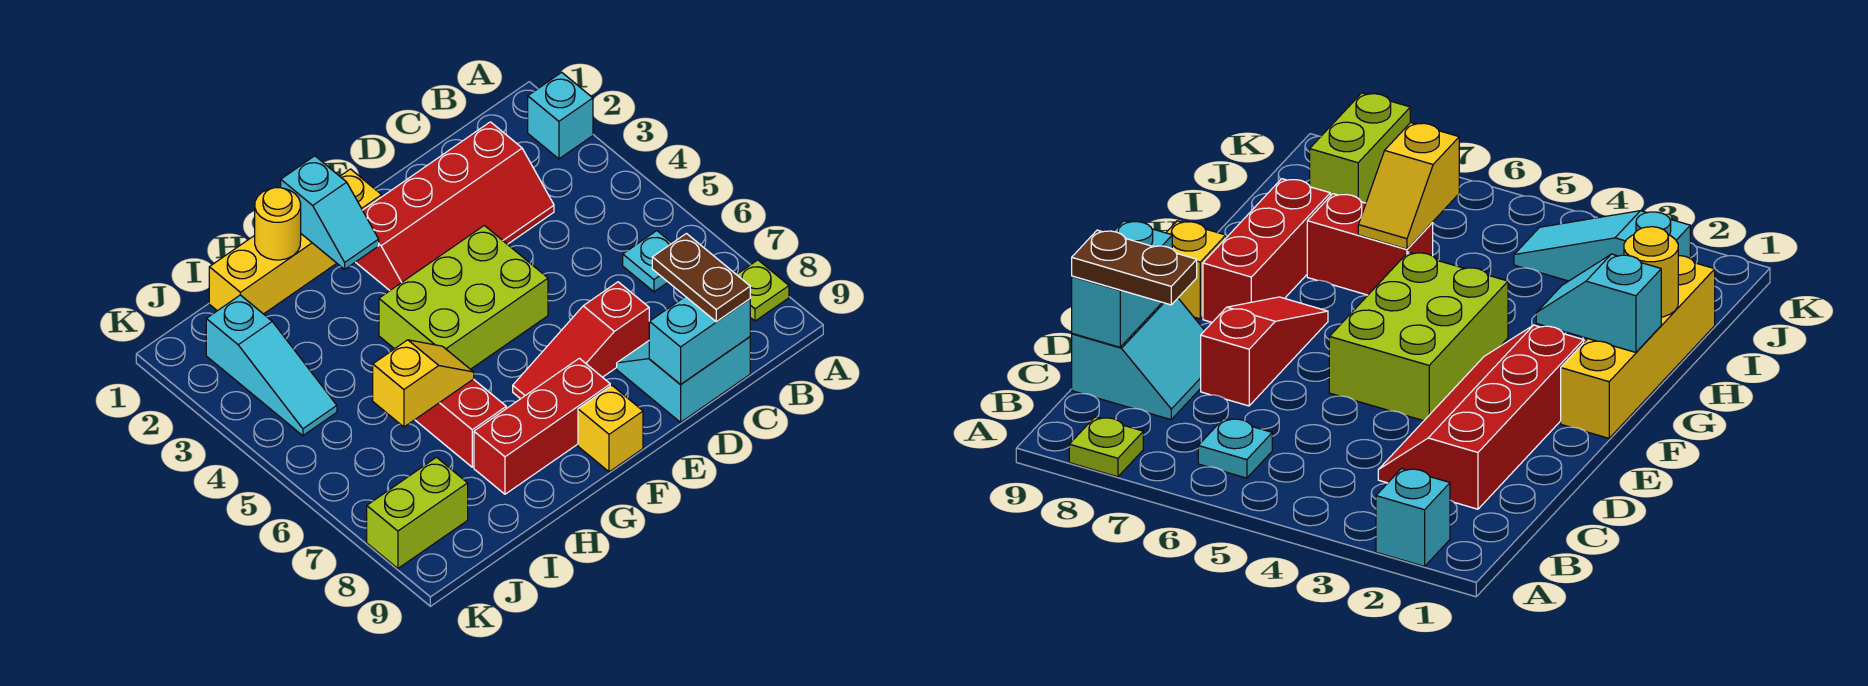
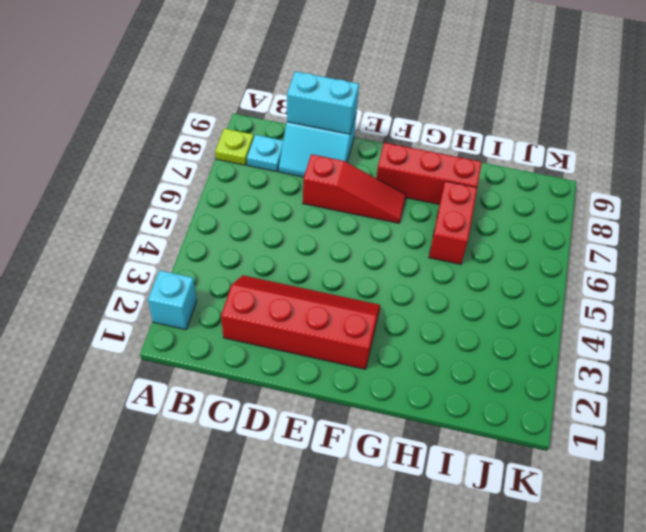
cyan 1x1 plate [247,135,283,172] -> cyan 1x1 plate moved to [623,231,672,292]
none -> lime 2x3 brick [379,225,548,369]
none -> yellow 1x4 brick [209,169,382,314]
none -> yellow 1x1 brick [578,386,643,472]

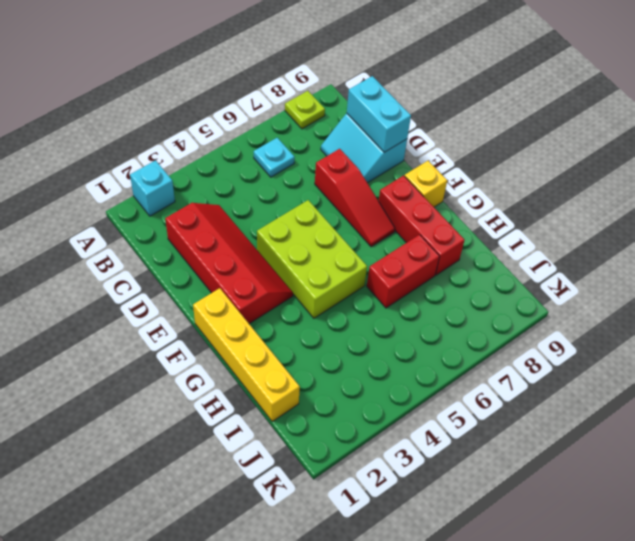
none -> cyan 1x3 slope [206,295,337,436]
none -> lime 1x2 brick [367,457,468,568]
none -> cyan 1x2 slope [281,156,379,269]

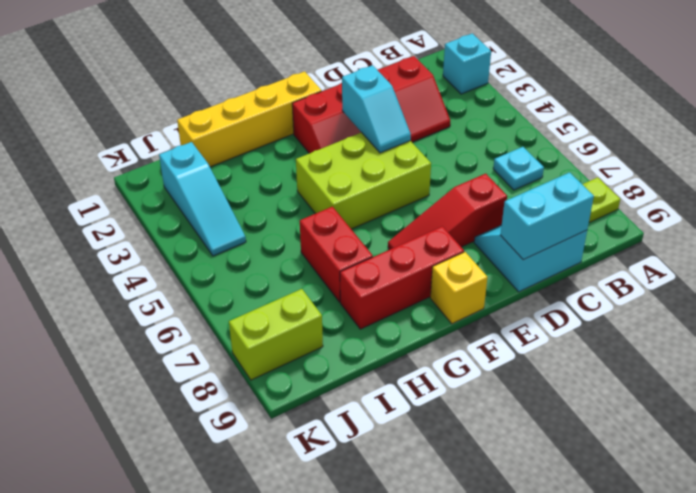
cyan 1x2 slope [342,65,411,153] -> cyan 1x2 slope moved to [281,156,379,269]
none -> yellow 1x1 round brick [255,188,301,260]
none -> yellow 1x2 slope [373,340,474,427]
none -> brown 1x2 plate [652,234,750,322]

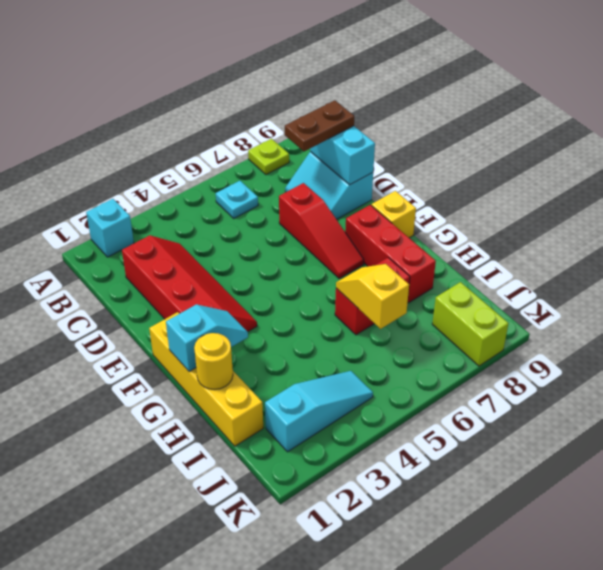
none -> lime 2x3 brick [379,225,548,369]

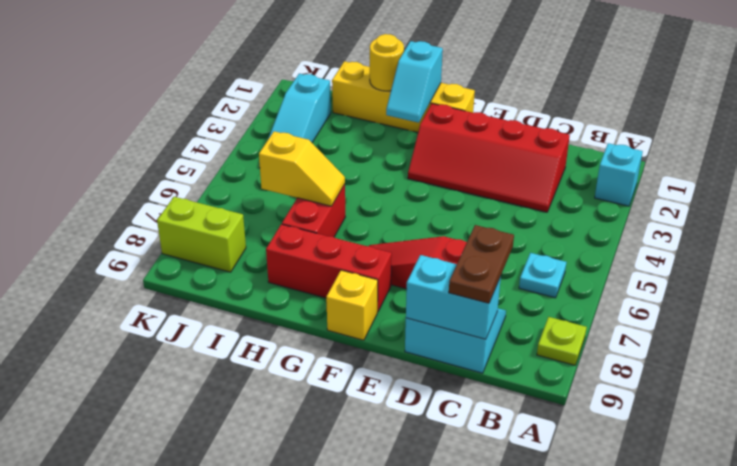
none -> lime 2x3 brick [379,225,548,369]

